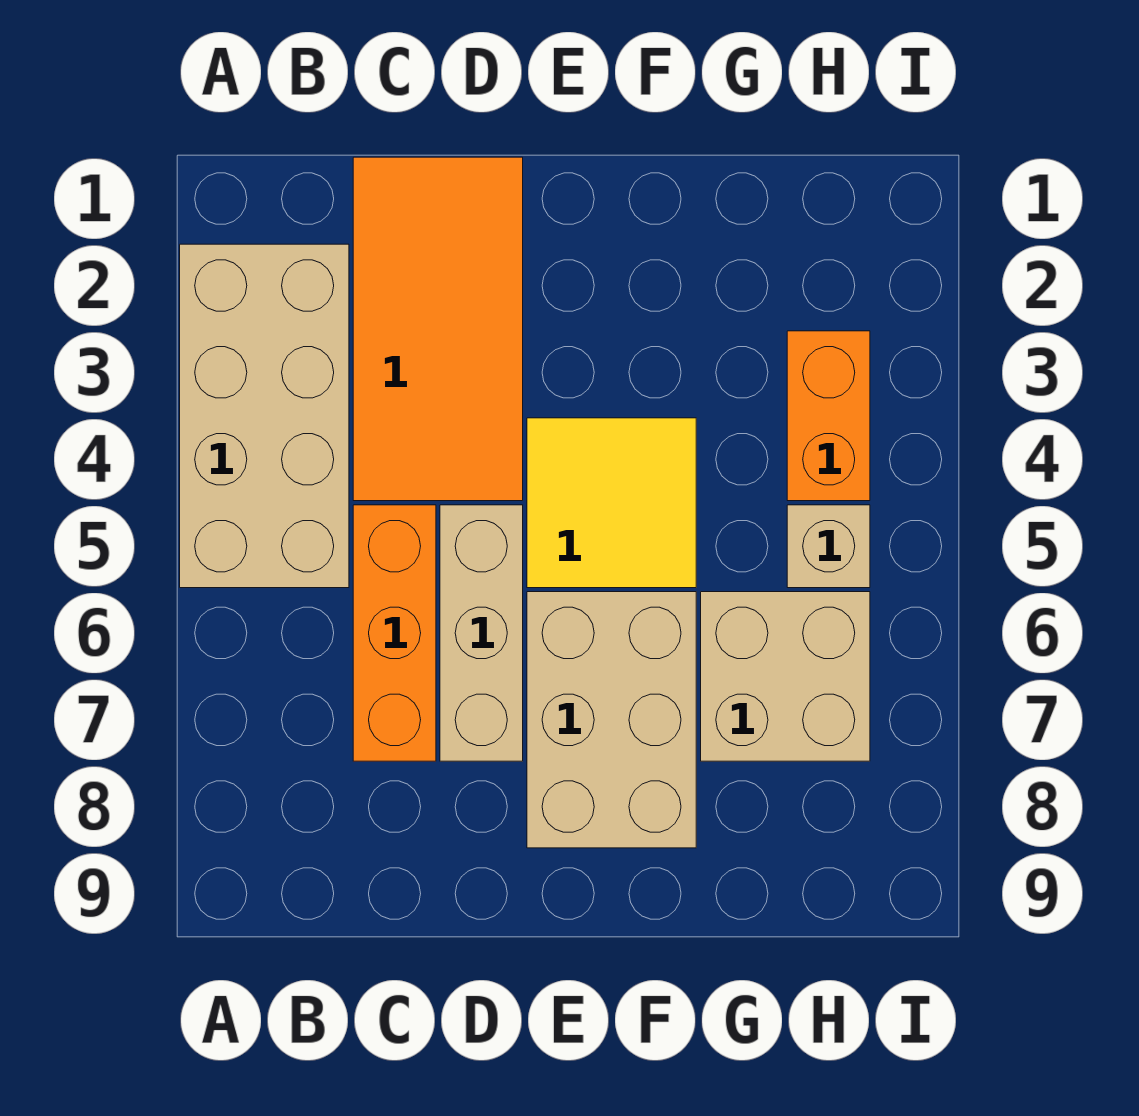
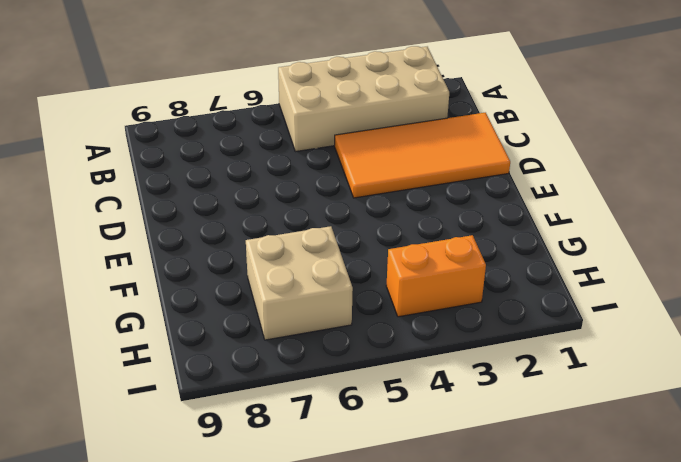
none -> orange 1x3 brick [353,505,436,761]
none -> tan 1x3 brick [440,505,523,761]

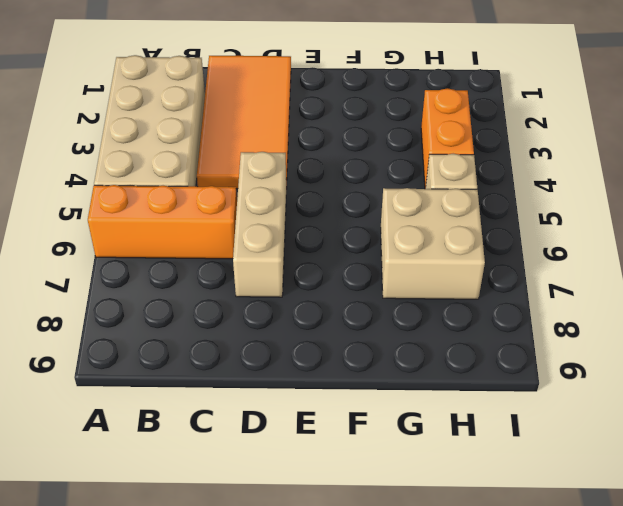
orange 1x3 brick [88,185,237,259] -> orange 1x3 brick turned to [353,505,436,761]
none -> yellow 2x2 tile [527,418,696,588]
none -> tan 2x3 brick [527,592,696,848]

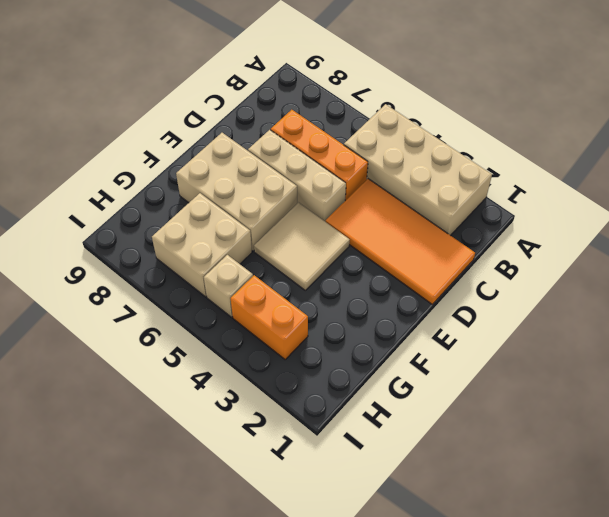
tan 2x2 tile [254,203,350,290] -> yellow 2x2 tile [527,418,696,588]

